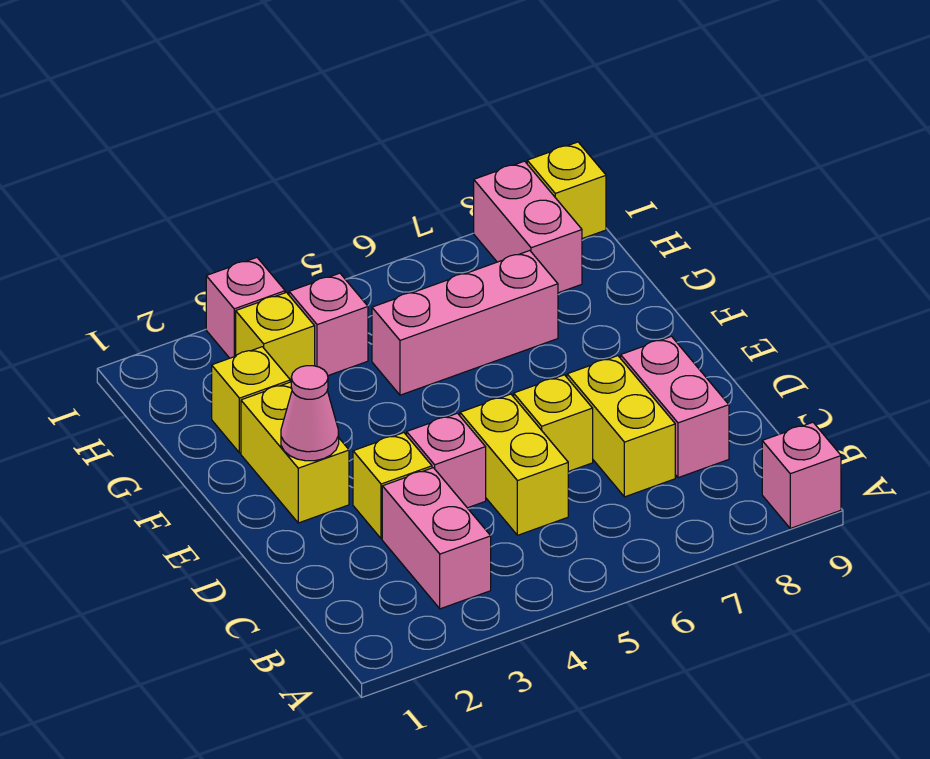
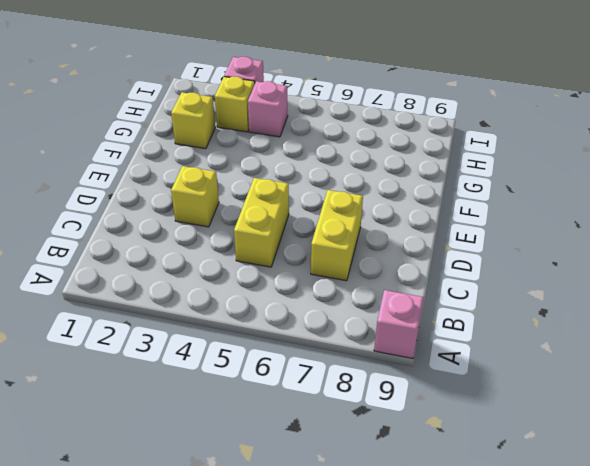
none -> pink 1x2 brick [382,468,491,609]
none -> pink 1x2 brick [621,336,729,478]
none -> pink 1x1 brick [407,413,486,508]

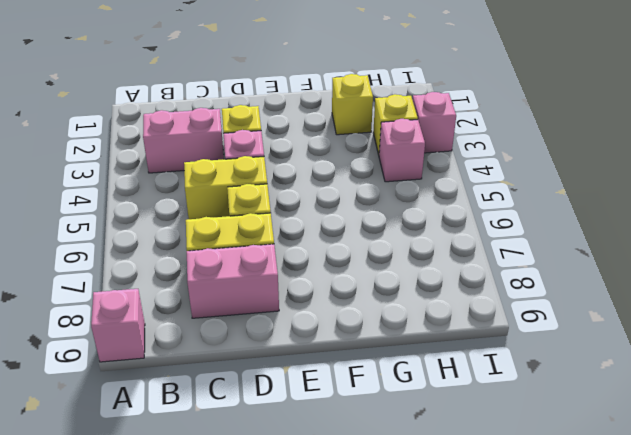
none -> yellow 1x2 brick [241,382,349,523]
none -> pink 1x3 brick [372,251,558,395]
none -> pink 1x2 brick [474,161,582,293]

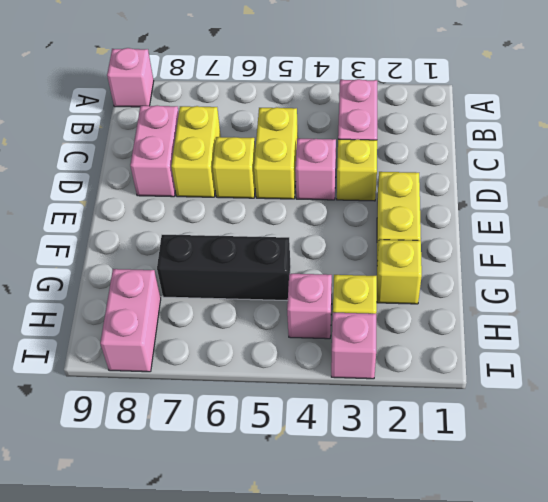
black 1x3 brick [157,235,291,301] -> pink 1x3 brick [372,251,558,395]
none -> yellow 1x1 brick [527,142,606,239]
none -> pink 1x1 cone [281,366,339,461]

